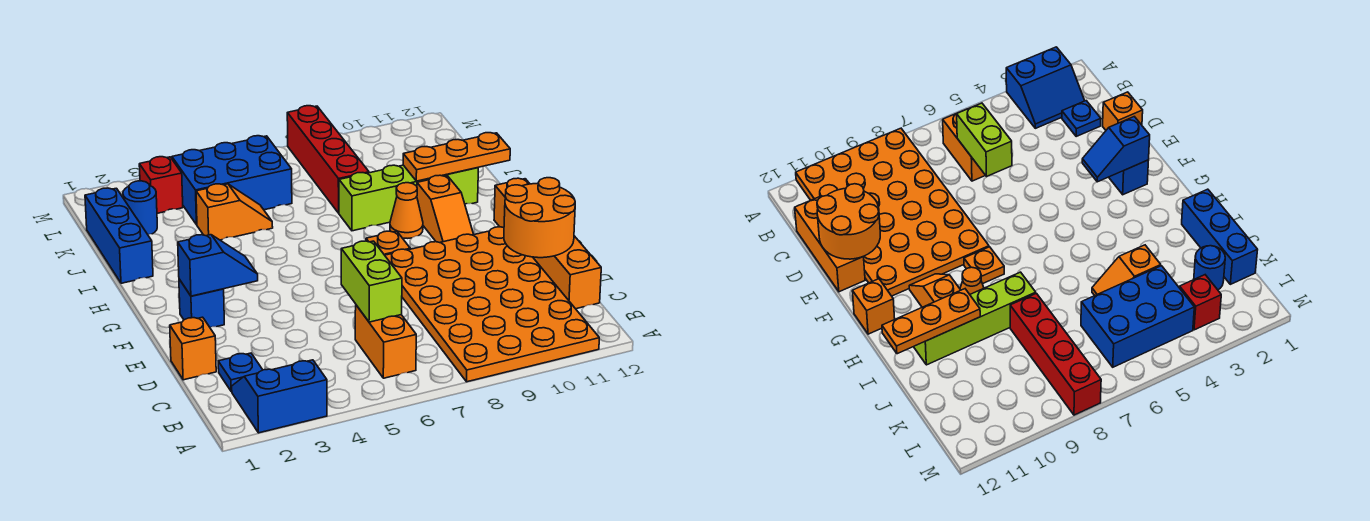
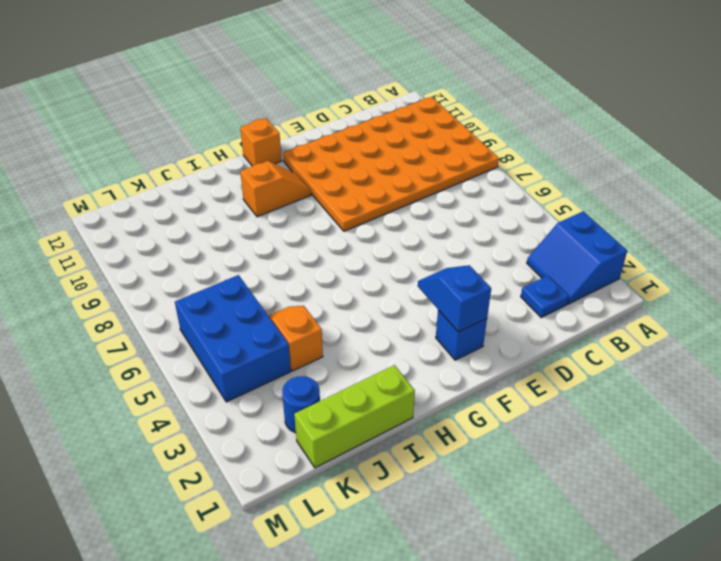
lime 1x3 brick [294,365,415,468] -> blue 1x3 brick [85,188,153,283]
none -> orange 1x2 brick [355,305,416,378]
none -> orange 1x3 brick [533,236,601,309]
none -> orange 1x1 brick [170,317,216,380]

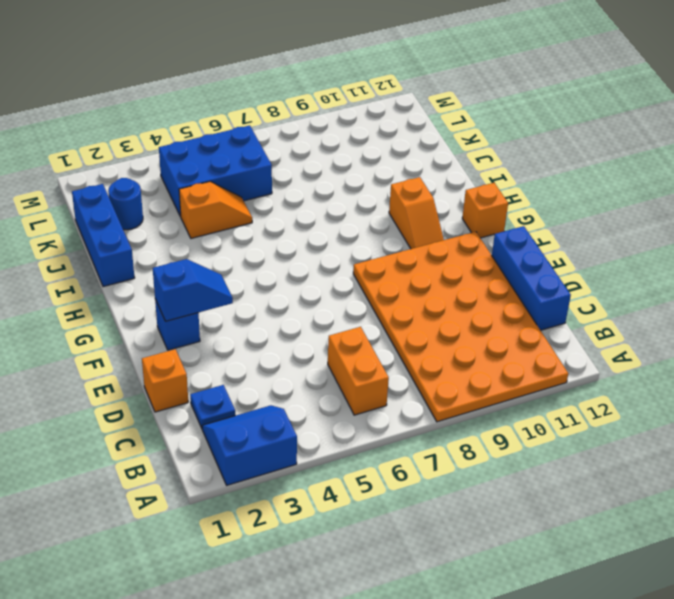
blue 1x3 brick [492,226,571,330] -> orange 1x3 brick [533,236,601,309]
none -> orange 1x1 plate [366,231,410,255]
none -> orange 1x1 cone [390,183,423,238]
none -> lime 1x4 brick [339,165,478,231]

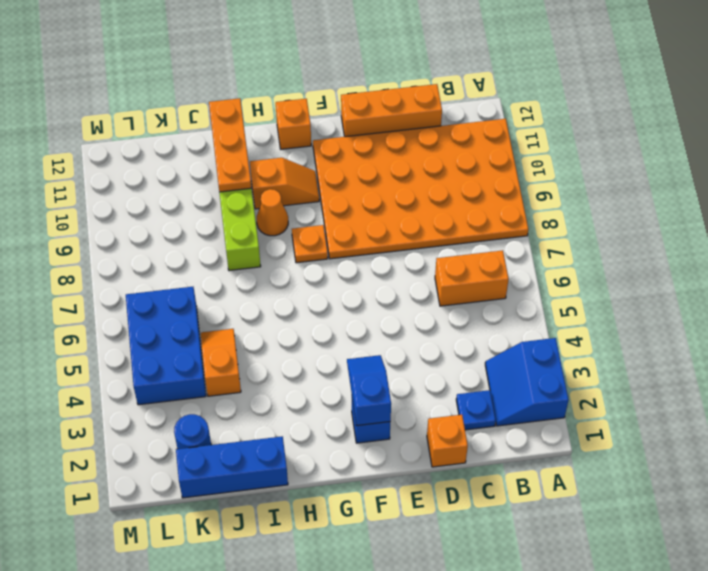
none -> red 1x4 brick [287,106,369,213]
none -> red 1x1 brick [139,157,183,213]
none -> lime 1x2 brick [341,241,402,322]

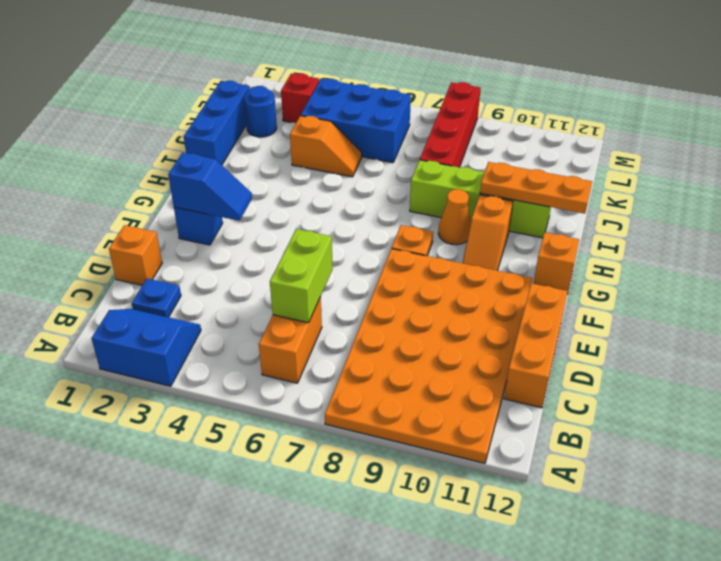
none -> orange 2x2 round brick [504,178,575,258]

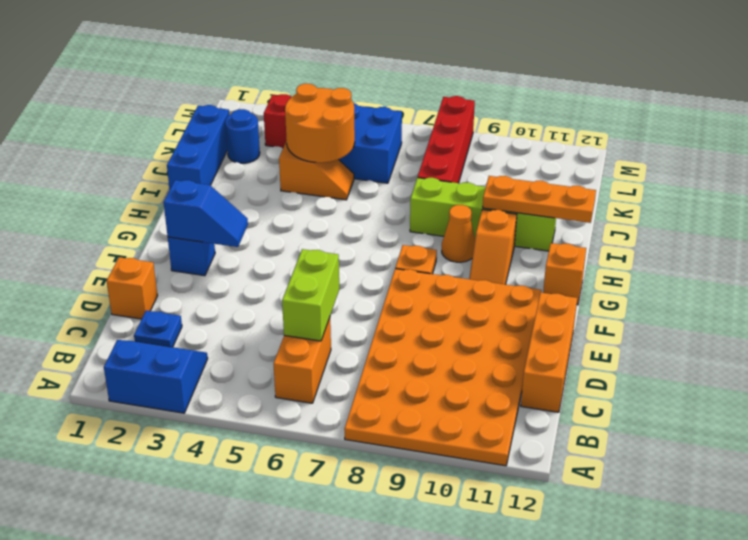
orange 2x2 round brick [285,84,355,163] -> orange 2x2 round brick moved to [504,178,575,258]

